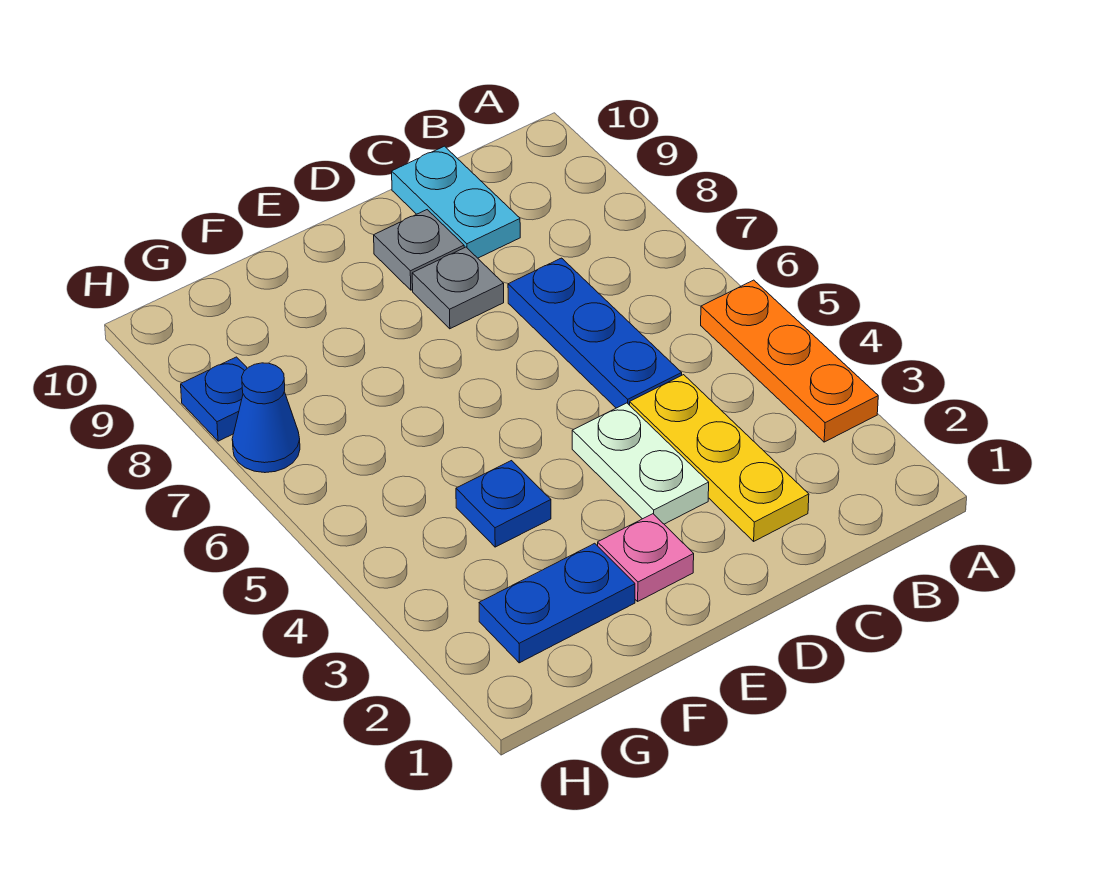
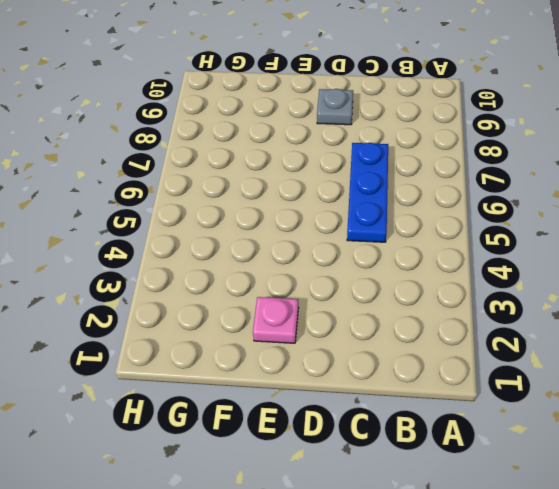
none -> orange 1x3 plate [701,280,878,442]
none -> yellow 1x3 plate [630,375,809,541]
none -> cyan 1x2 plate [392,146,520,258]

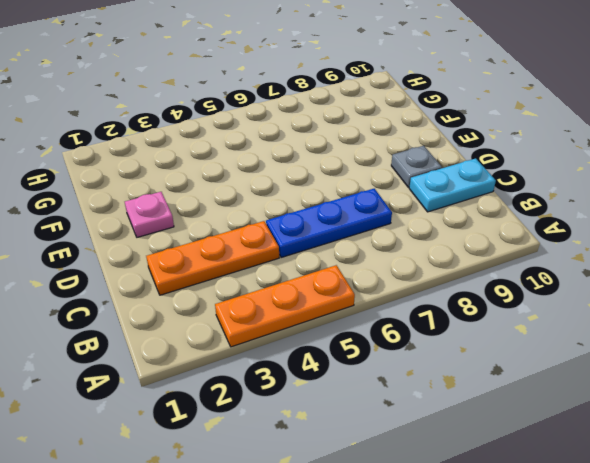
orange 1x3 plate [146,221,279,295] -> yellow 1x3 plate [630,375,809,541]
none -> white 1x2 plate [572,403,709,524]
none -> grey 1x1 plate [412,247,504,329]
none -> blue 1x2 plate [479,543,635,663]

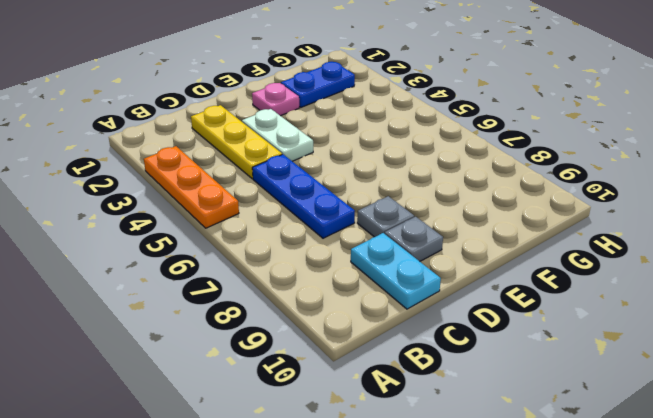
none -> blue 1x1 plate [456,461,551,547]
none -> blue 1x1 cone [232,363,300,473]
none -> blue 1x1 plate [181,357,247,441]

